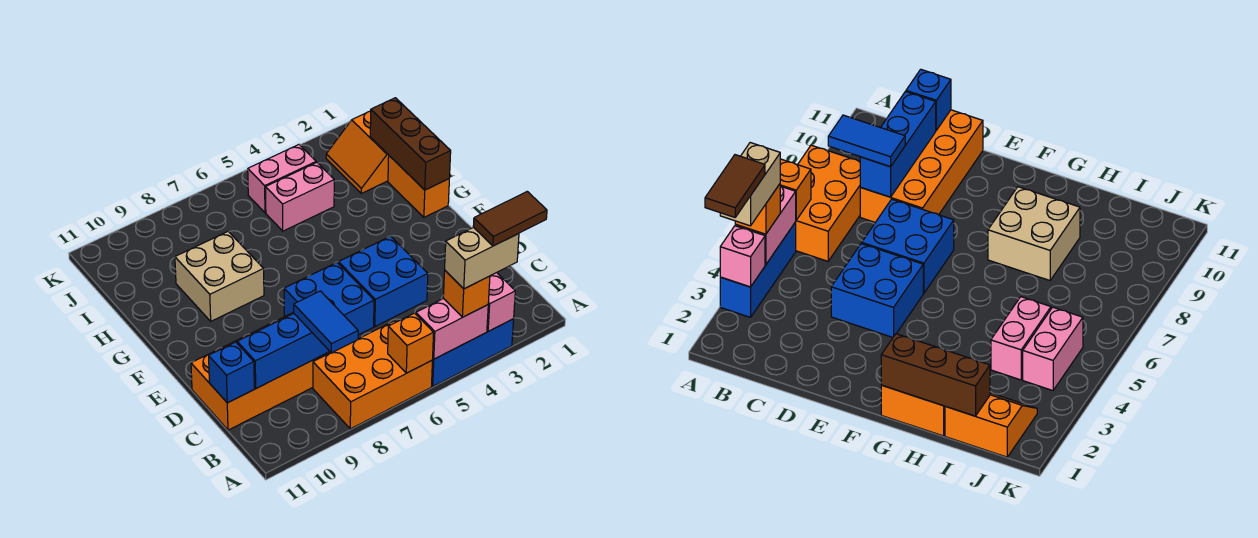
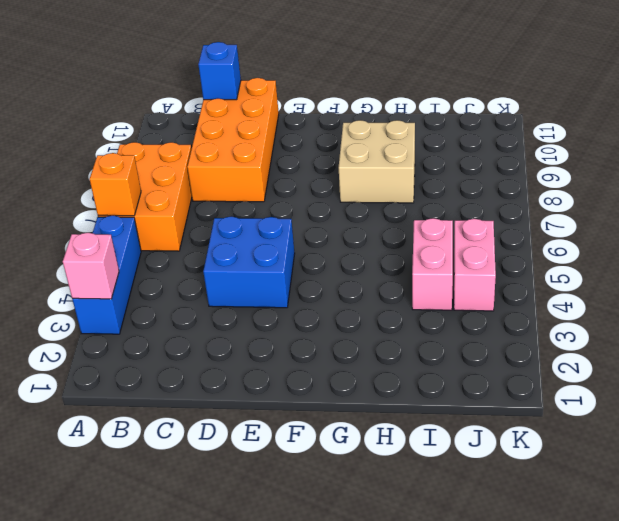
none -> blue 2x2 brick [284,262,374,335]
none -> orange 1x2 brick [388,156,449,217]
none -> orange 2x2 slope [326,111,389,193]

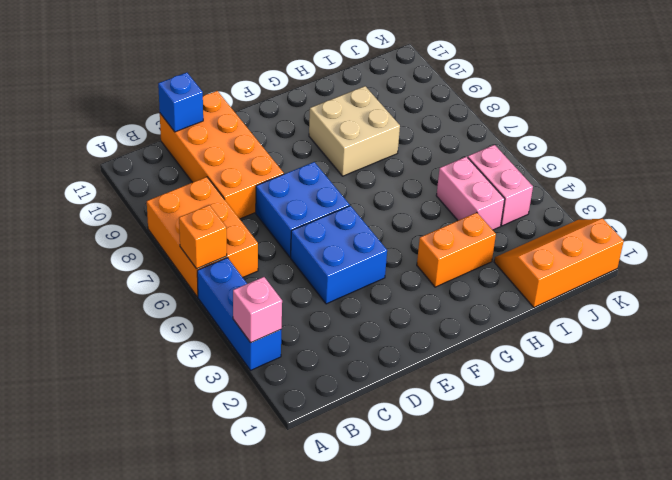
orange 1x2 brick [417,213,496,287] -> orange 1x2 brick moved to [388,156,449,217]
orange 2x3 slope [494,219,624,307] -> orange 2x2 slope [326,111,389,193]
none -> pink 1x2 brick [416,298,488,359]
none -> blue 1x3 brick [237,314,330,388]
none -> brown 1x3 brick [370,98,451,190]

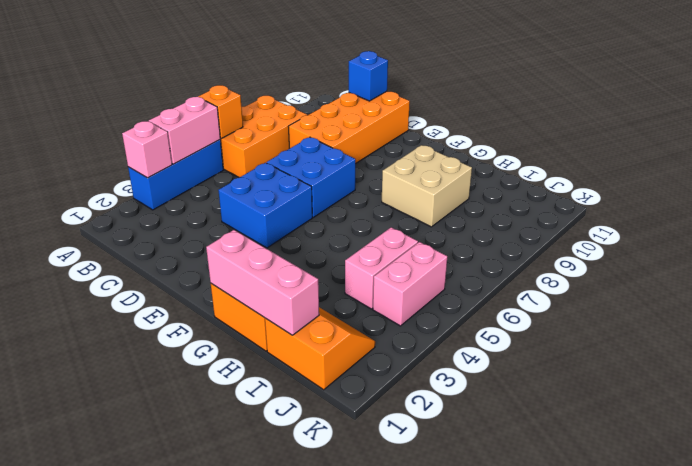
pink 1x3 brick [206,230,319,335] -> brown 1x3 brick [370,98,451,190]
none -> blue 1x3 brick [237,314,330,388]
none -> orange 1x1 brick [443,271,490,317]
none -> blue 1x2 tile [294,291,358,353]

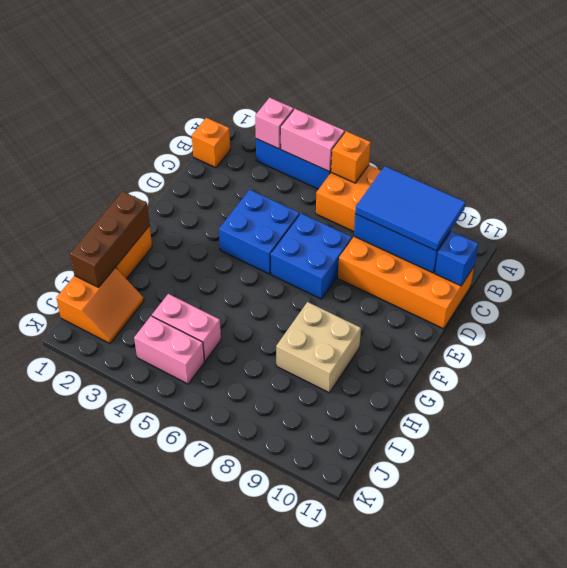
orange 1x1 brick [192,118,230,168] -> orange 1x1 brick moved to [443,271,490,317]
blue 2x3 tile [355,166,465,251] -> blue 1x2 tile [294,291,358,353]
none -> tan 1x2 brick [445,227,519,289]
none -> brown 1x2 tile [473,192,547,246]

